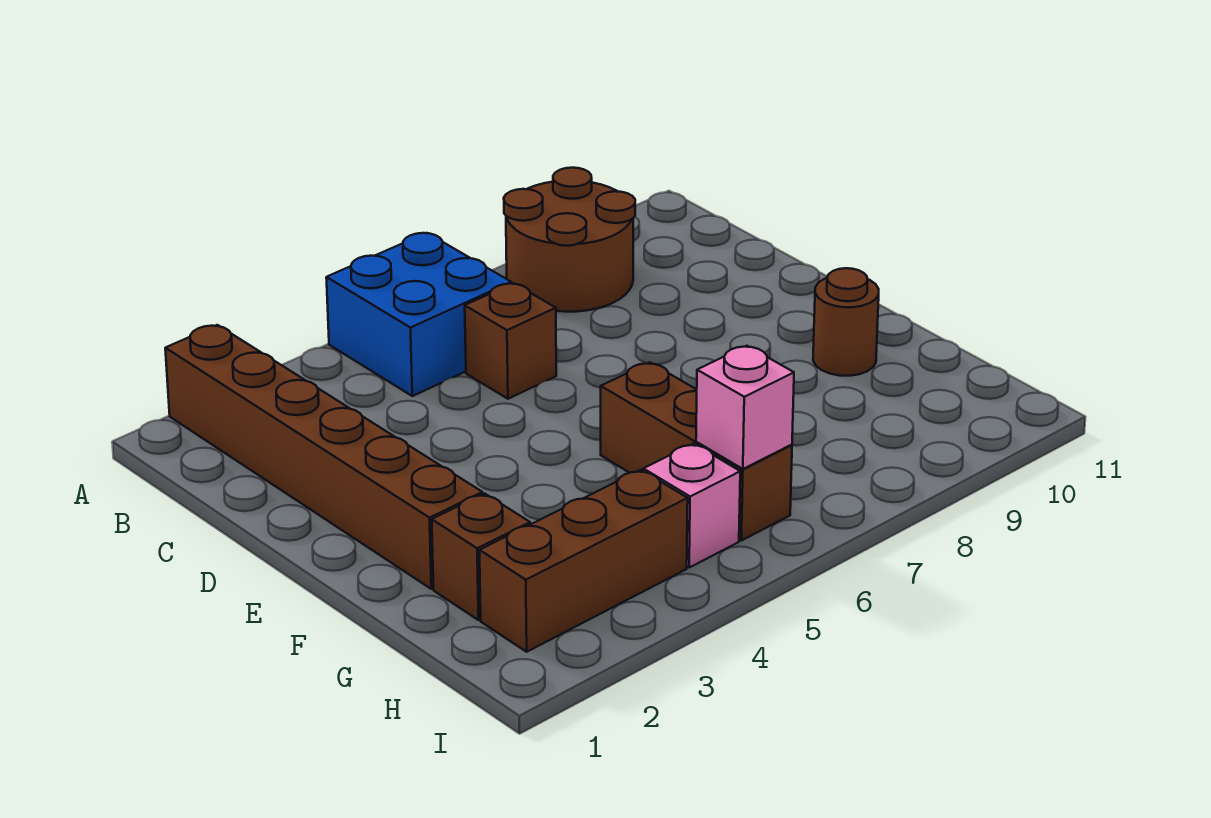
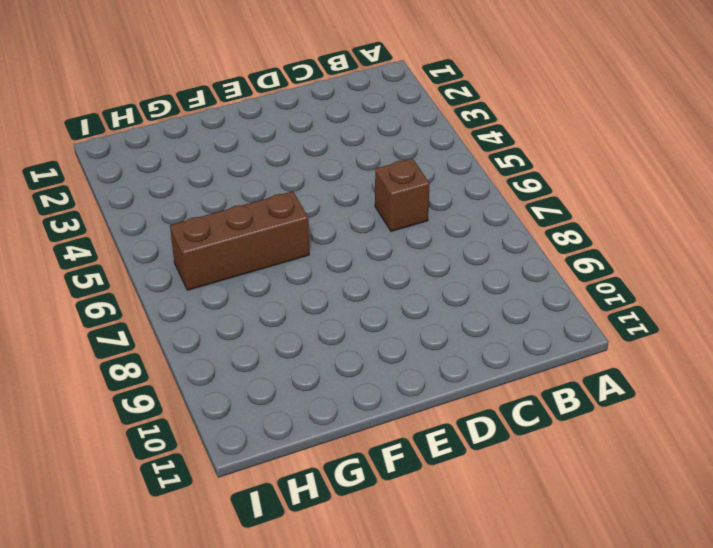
none -> brown 1x6 brick [165,325,482,589]
none -> blue 2x2 brick [326,233,511,396]

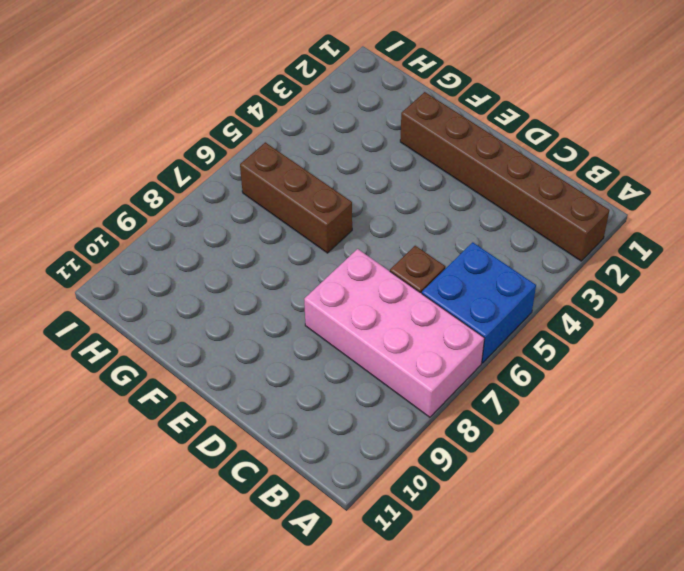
pink 2x4 brick [304,249,484,417] -> brown 2x2 round brick [504,168,635,312]
none -> brown 1x1 round brick [813,268,879,376]
none -> brown 1x1 brick [432,493,530,620]

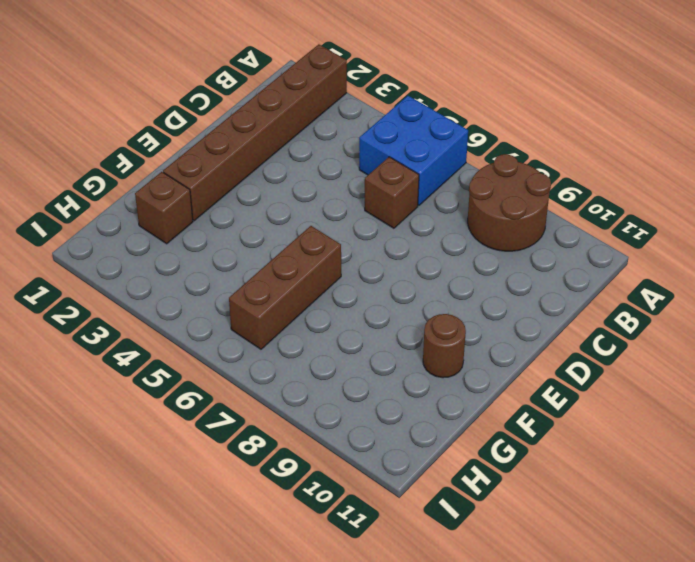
none -> brown 1x3 brick [479,470,688,652]
none -> pink 1x1 brick [643,444,740,567]

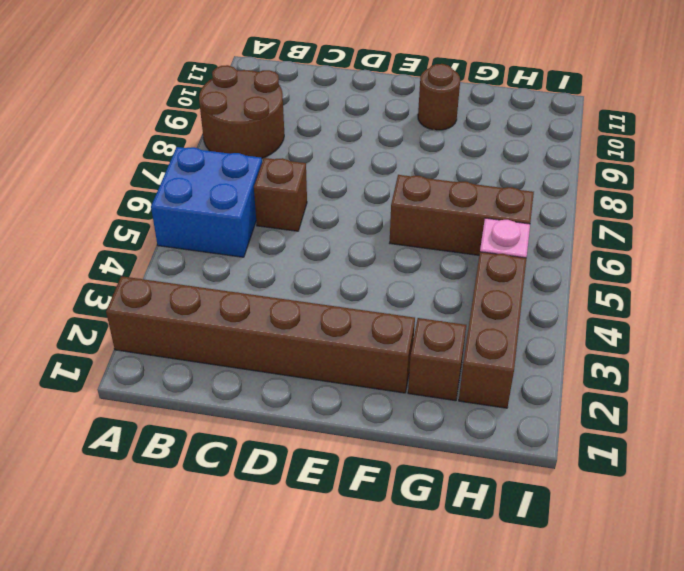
none -> pink 1x1 brick [696,346,794,469]

